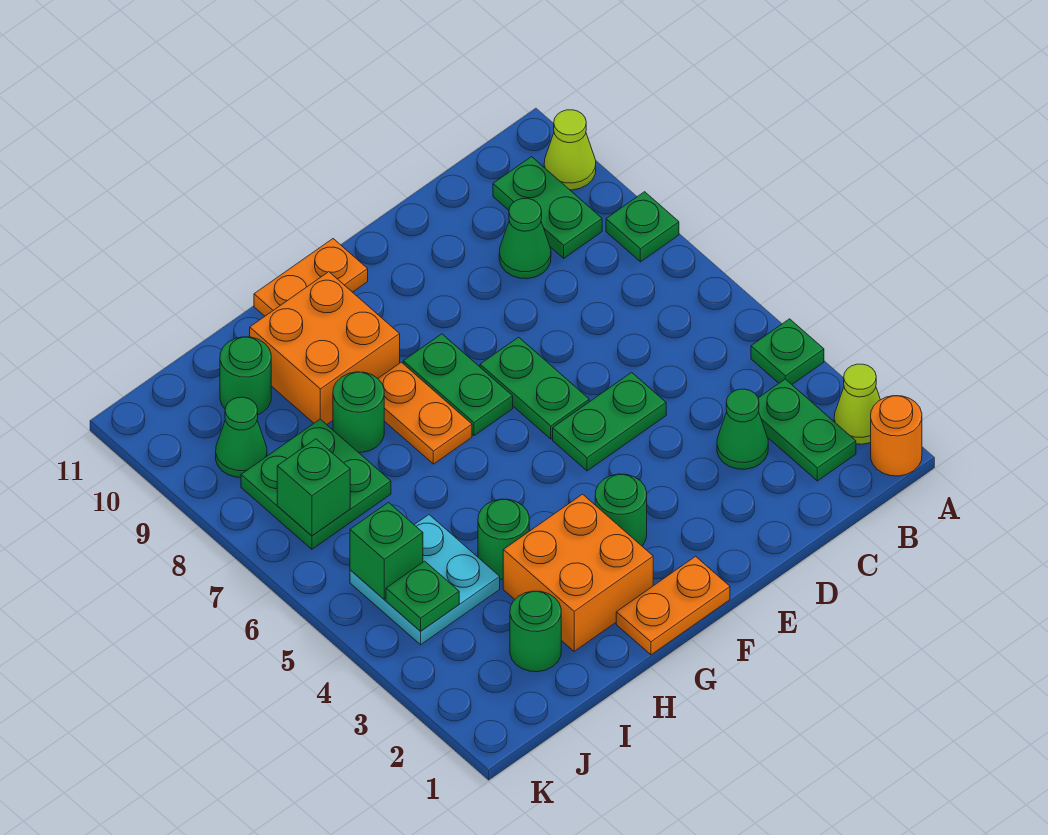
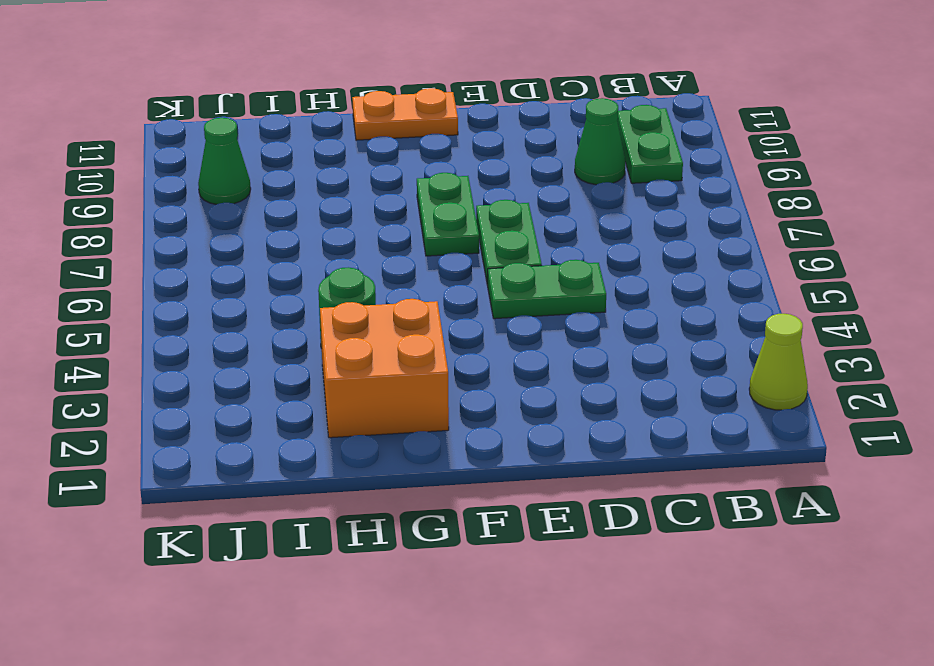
none -> orange 1x1 round brick [871,396,922,476]
none -> green 1x1 plate [751,319,824,384]
none -> green 1x1 plate [606,192,679,262]

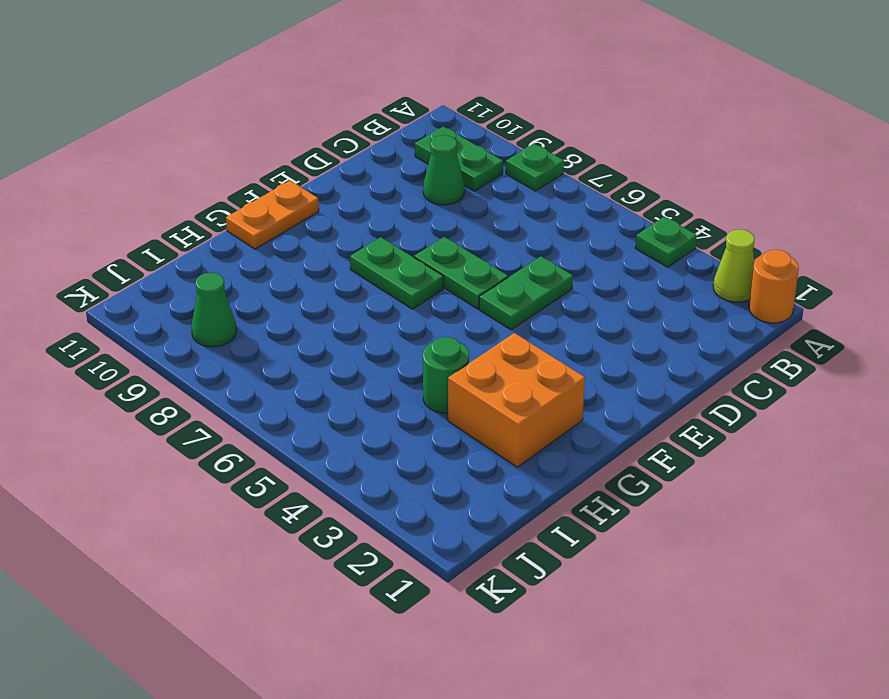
none -> lime 1x1 cone [544,110,596,190]
none -> green 1x2 plate [758,379,856,481]
none -> green 1x1 cone [717,389,768,469]

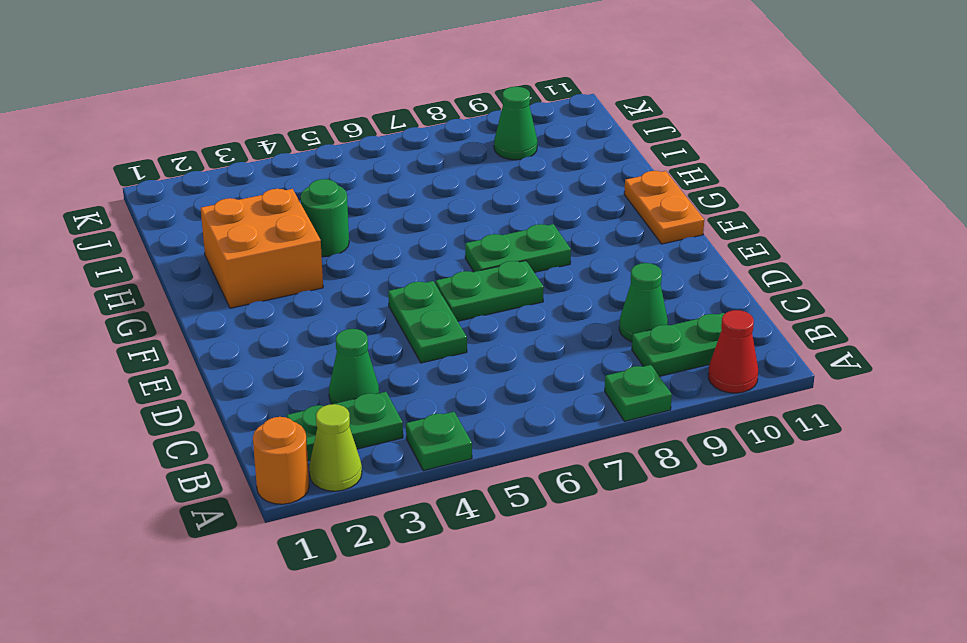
red 1x1 cone [708,310,758,393] -> lime 1x1 cone [544,110,596,190]
none -> orange 1x2 plate [616,556,730,655]
none -> green 1x1 round brick [595,474,647,546]
none -> orange 1x2 plate [378,362,472,464]

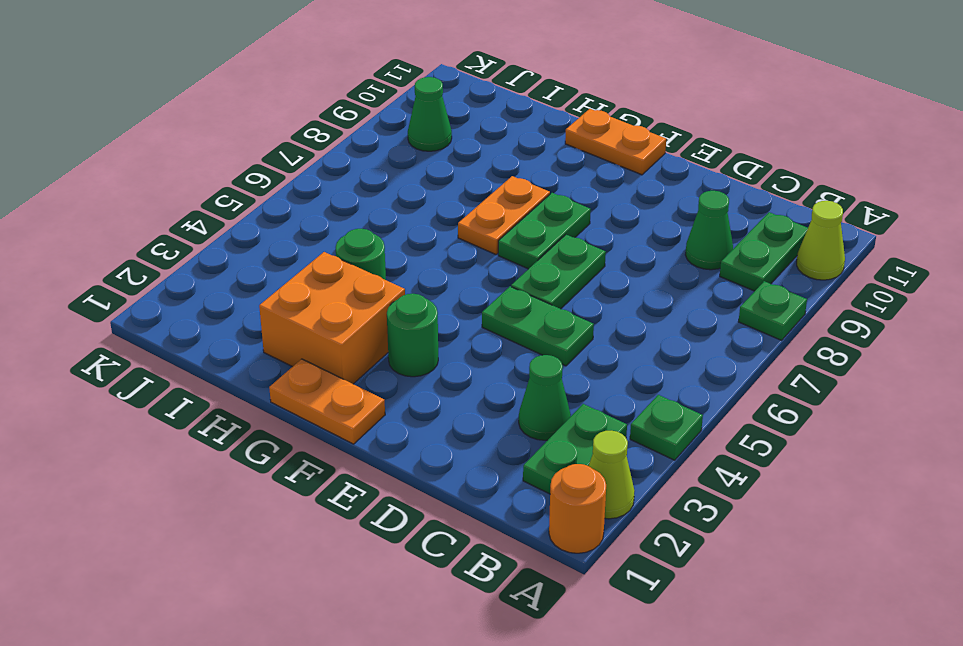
none -> orange 2x2 brick [250,272,400,424]
none -> green 1x1 round brick [333,372,384,452]
none -> green 1x1 round brick [510,591,561,672]

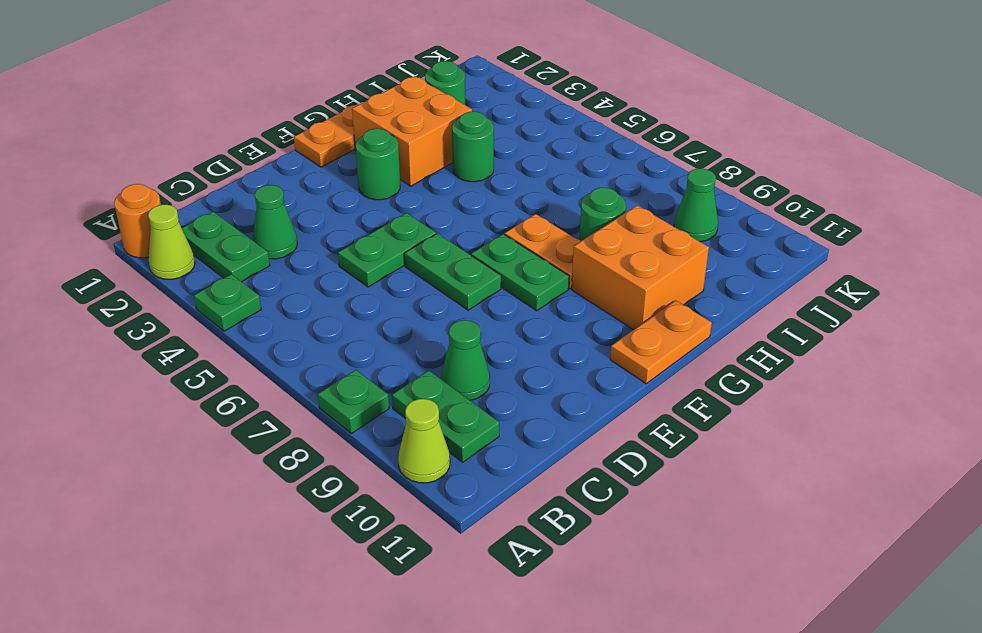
none -> cyan 2x2 plate [350,515,500,645]
none -> green 2x2 plate [241,419,391,549]
none -> green 1x1 round brick [220,337,271,415]

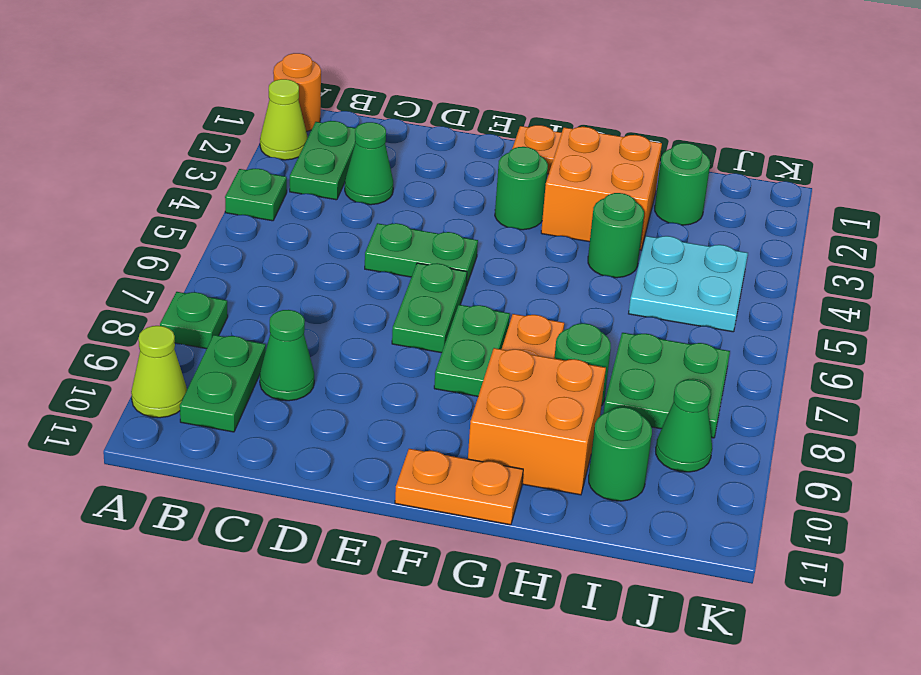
none -> green 1x1 plate [386,561,459,631]
none -> green 1x1 brick [350,502,423,599]
none -> green 1x1 brick [277,439,350,536]

